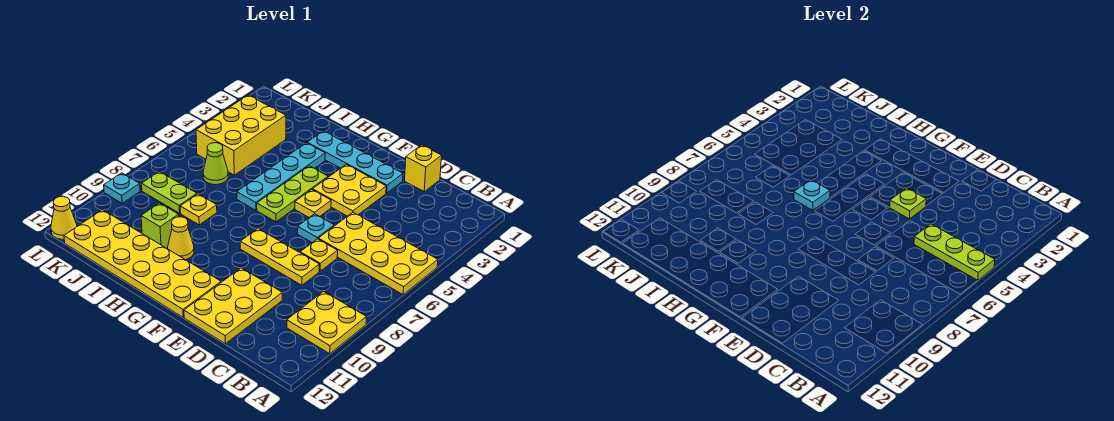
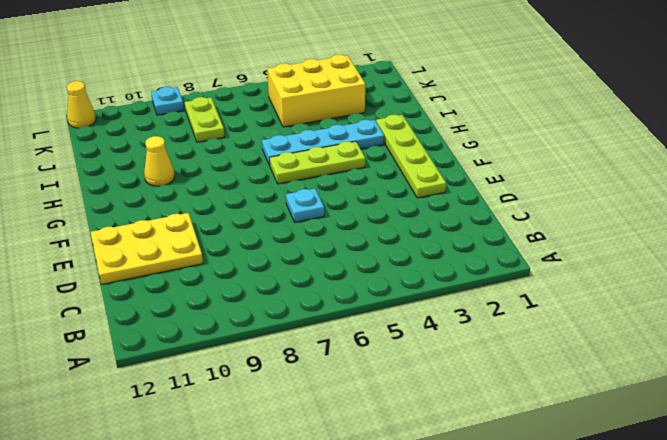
lime 1x4 plate [376,115,446,198] -> cyan 1x4 plate [307,131,403,193]
none -> yellow 2x4 plate [318,212,438,295]
none -> yellow 2x2 plate [287,291,366,354]
none -> yellow 1x1 brick [405,145,442,191]

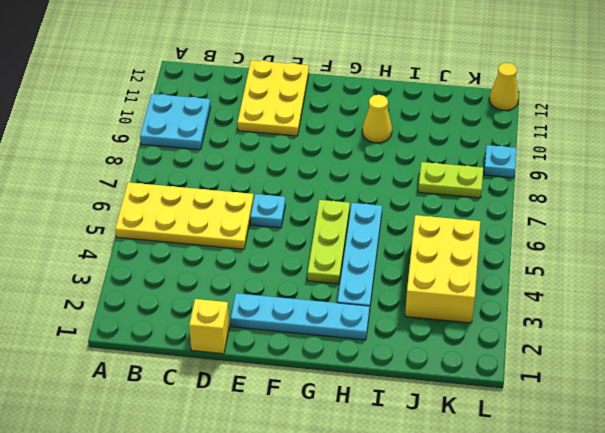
cyan 2x2 plate [140,94,211,150] -> yellow 2x2 plate [287,291,366,354]
none -> yellow 1x1 plate [300,239,338,271]
none -> yellow 1x3 plate [240,229,319,285]
none -> yellow 2x2 plate [313,164,386,216]

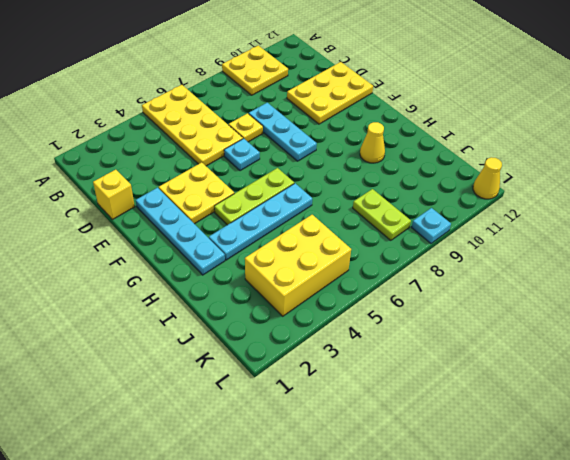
cyan 1x3 plate [249,103,317,161] -> yellow 1x3 plate [240,229,319,285]
none -> yellow 1x1 plate [295,190,331,217]
none -> yellow 2x6 plate [64,210,221,317]
none -> yellow 1x1 plate [180,194,217,225]

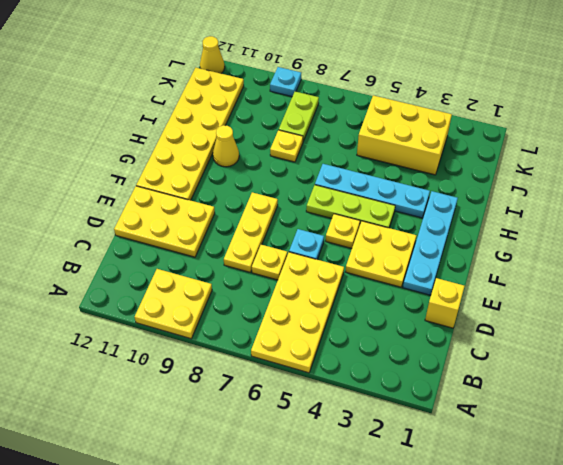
none -> lime 1x1 brick [141,203,179,248]
none -> lime 1x1 cone [203,143,228,185]
none -> lime 1x3 plate [914,224,995,280]

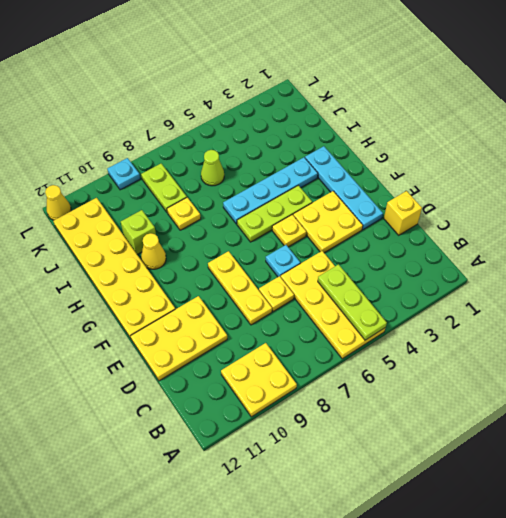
none -> yellow 2x3 brick [196,95,286,175]
none -> lime 1x1 plate [890,188,926,219]
none -> cyan 1x1 plate [794,180,830,210]

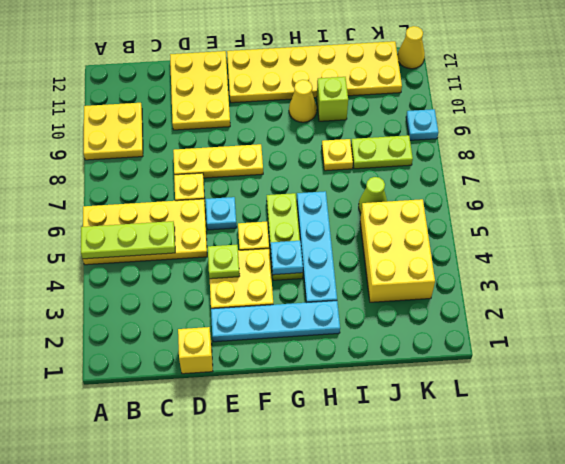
cyan 1x1 plate [271,241,303,275] -> cyan 1x1 plate moved to [794,180,830,210]

